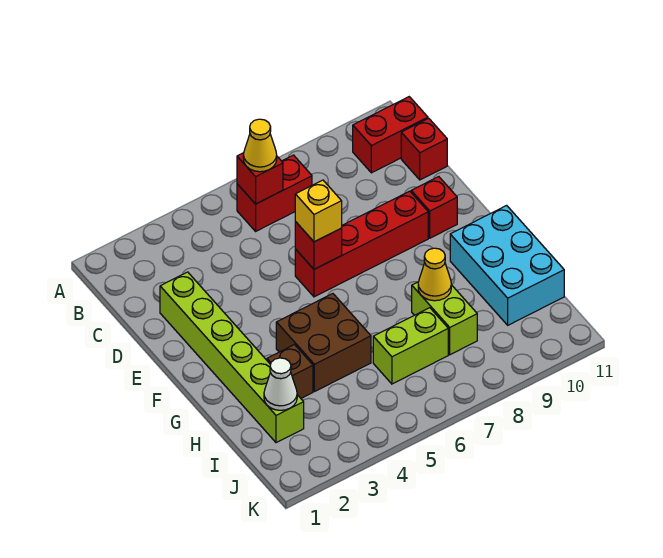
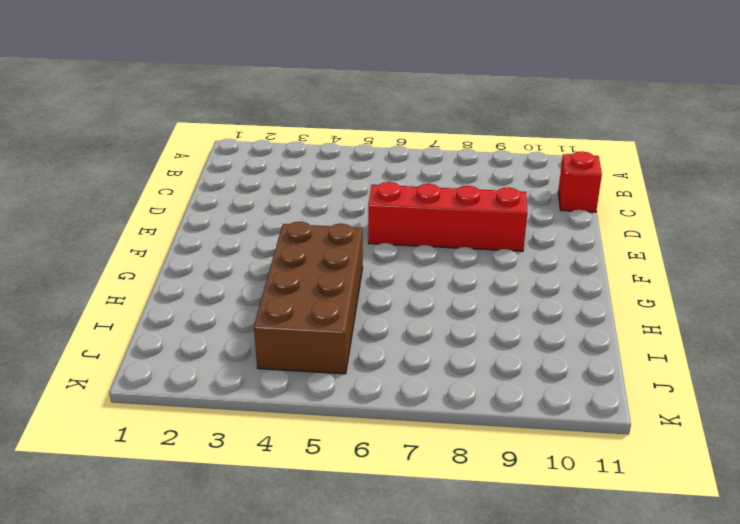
brown 2x4 brick [254,222,363,374] -> brown 2x2 brick [276,294,371,392]
none -> red 1x2 brick [237,155,312,231]
none -> red 1x2 brick [353,97,428,173]
none -> lime 1x6 brick [160,272,304,443]

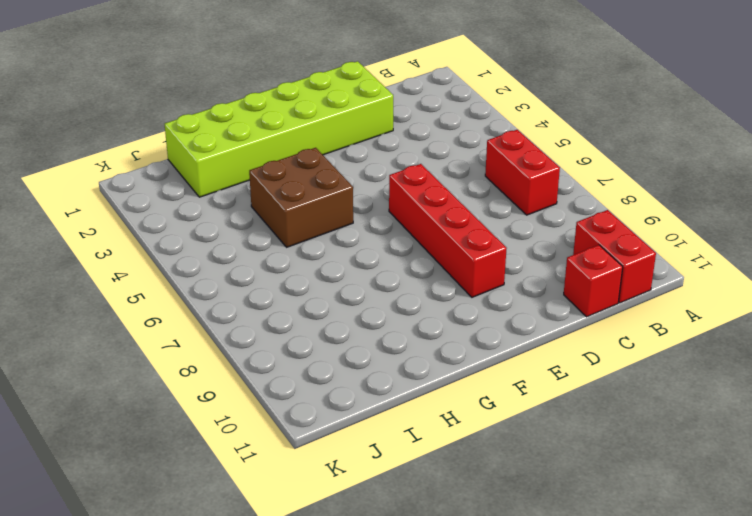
lime 2x6 brick [165,61,393,197] -> lime 1x6 brick [160,272,304,443]
none -> red 1x1 brick [411,177,457,238]
none -> cyan 2x3 brick [450,205,564,325]
none -> brown 1x1 brick [267,345,313,398]

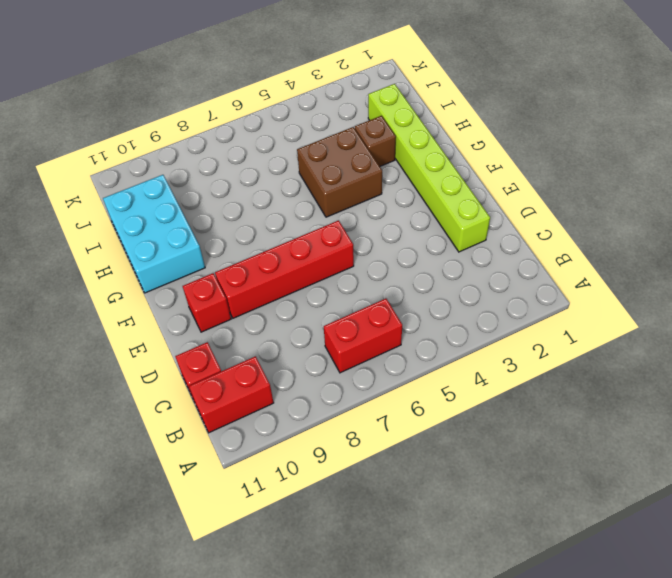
none -> lime 1x2 brick [412,282,477,355]
none -> lime 1x2 brick [373,308,448,384]
none -> red 1x1 brick [237,153,283,204]

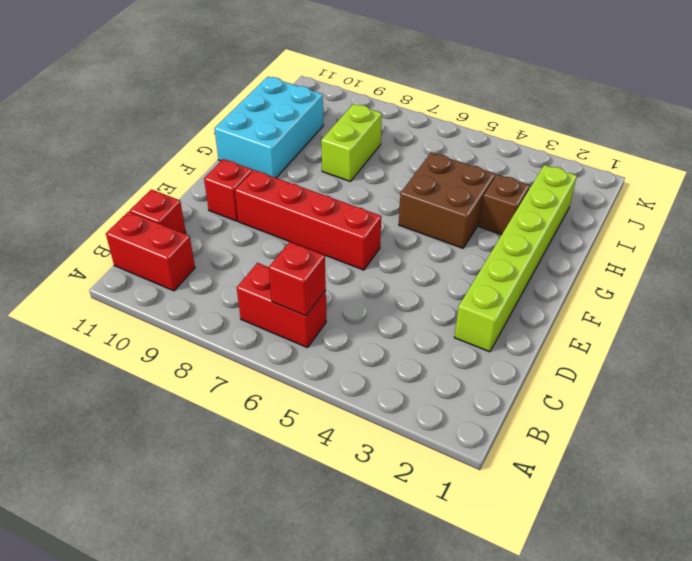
none -> lime 1x2 brick [373,308,448,384]
none -> red 1x1 brick [295,222,342,269]
none -> yellow 1x1 cone [418,248,451,301]

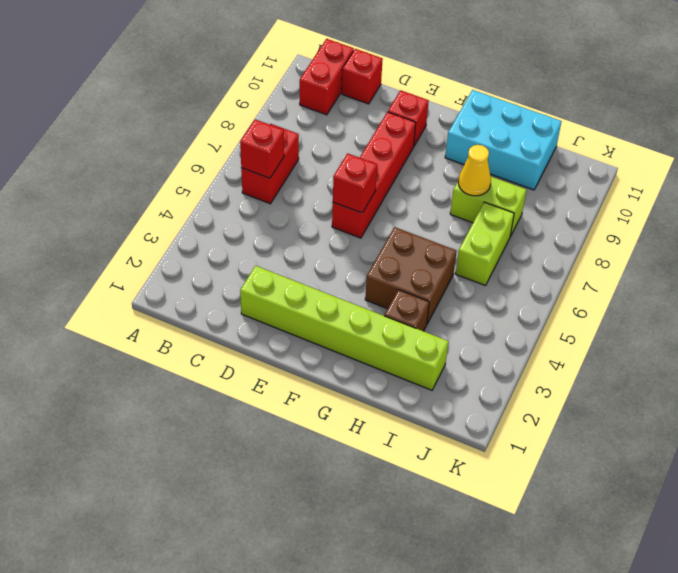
none -> white 1x1 cone [264,358,297,410]
none -> yellow 1x1 cone [243,119,277,172]
none -> yellow 1x1 brick [295,180,342,242]

